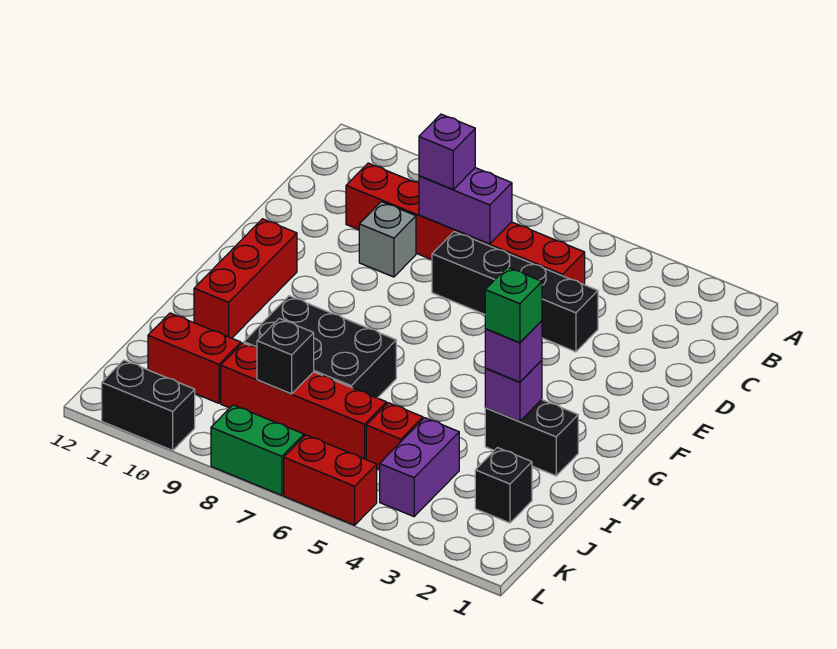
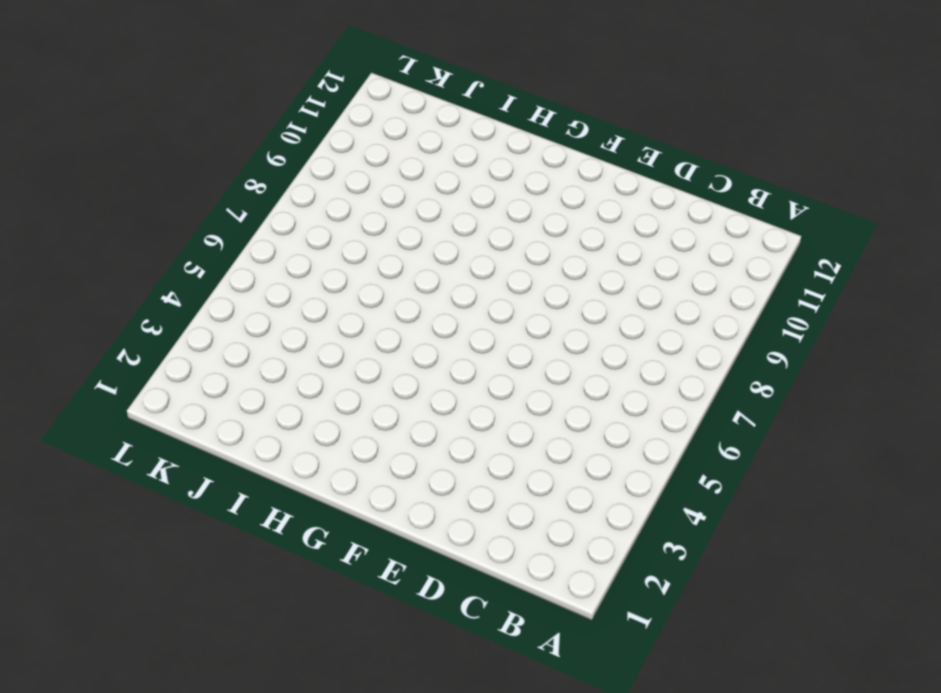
none -> red 1x6 brick [346,163,585,285]
none -> black 1x4 brick [432,232,598,352]
none -> grey 1x1 brick [359,202,416,277]

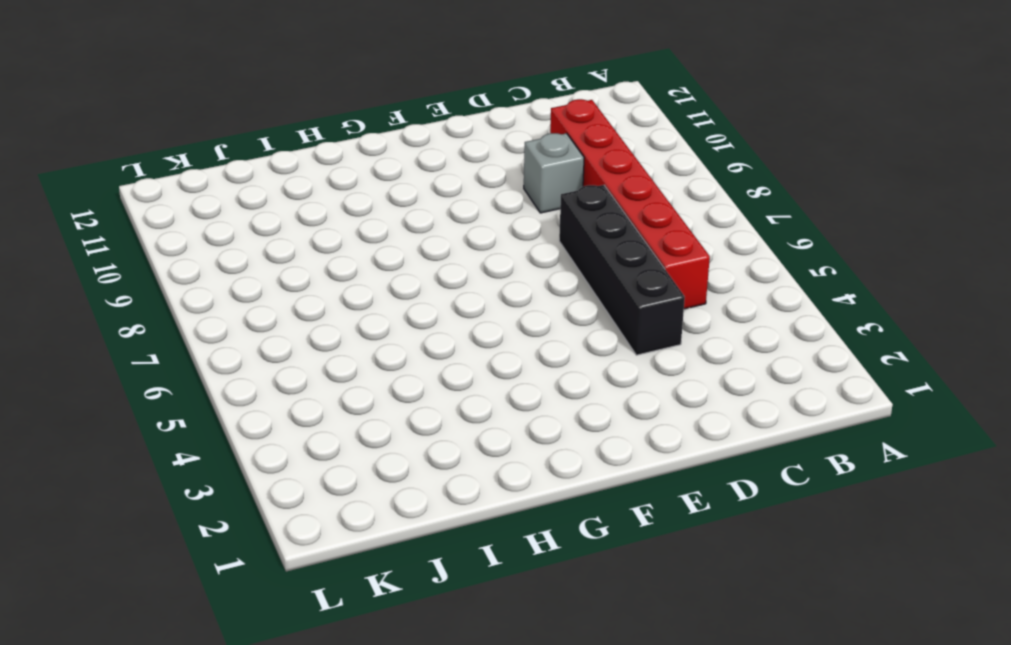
none -> red 1x3 brick [194,219,297,338]
none -> black 1x2 brick [485,400,578,476]
none -> black 2x3 brick [244,296,396,398]

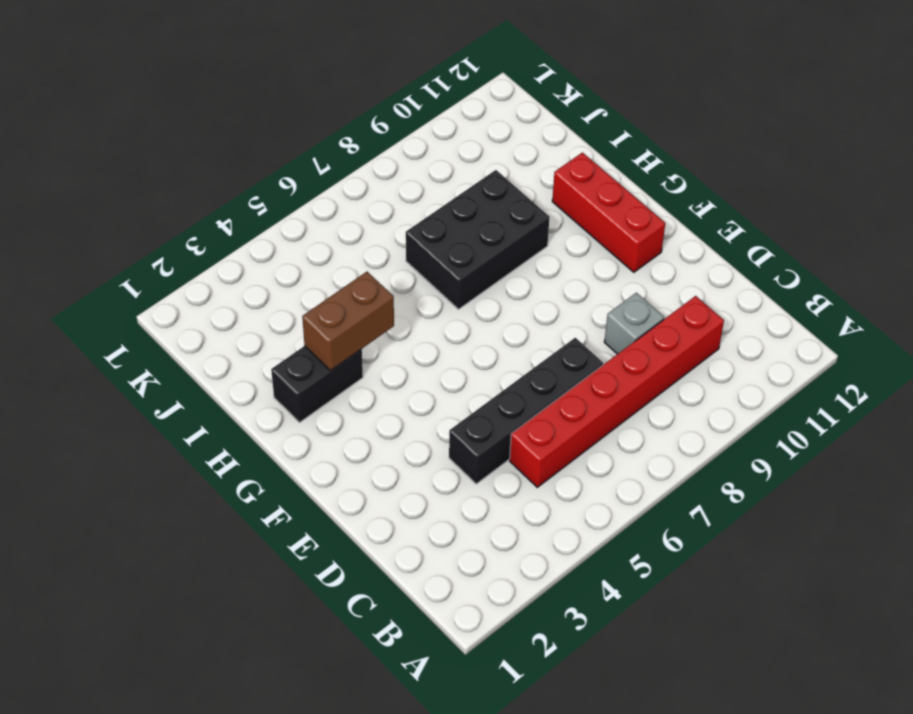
brown 1x2 brick [302,272,394,371] -> purple 1x1 brick [485,360,542,422]
none -> black 1x1 brick [475,448,532,523]
none -> purple 1x2 brick [380,418,459,517]
none -> red 1x1 brick [366,403,423,469]

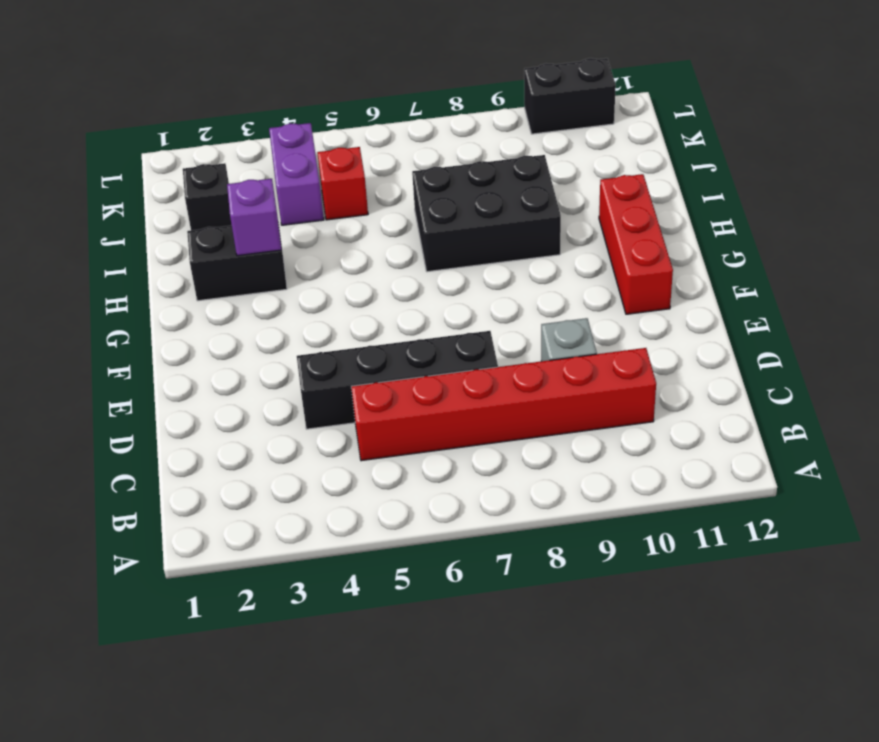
none -> red 1x4 brick [221,343,387,459]
none -> red 1x2 brick [148,313,241,403]
none -> red 1x2 brick [284,435,377,525]

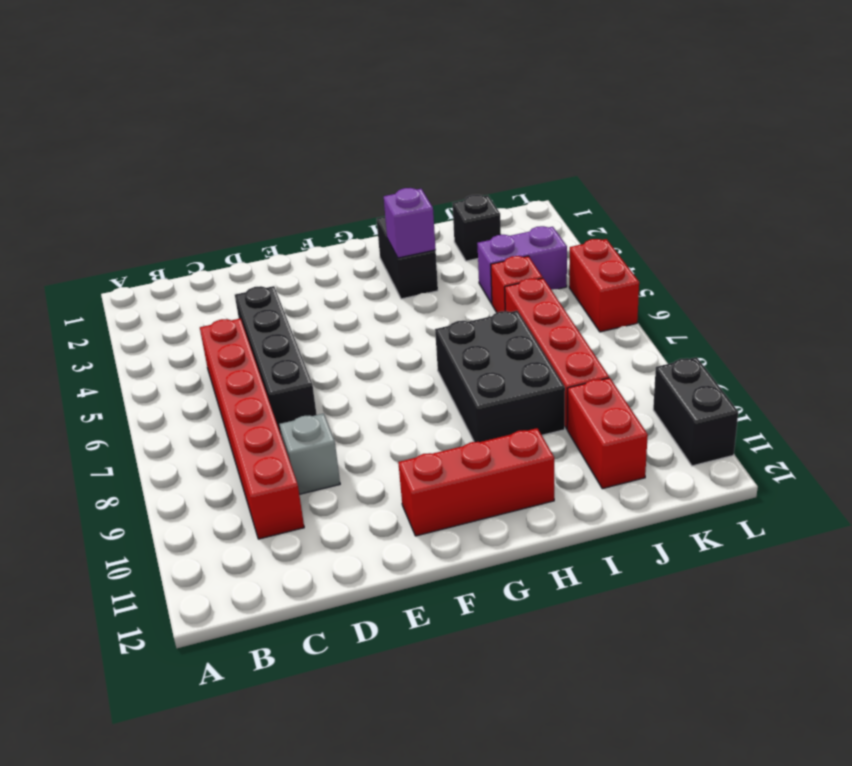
none -> green 1x2 brick [211,405,304,495]
none -> purple 1x2 brick [419,168,512,244]
none -> black 1x1 brick [257,318,314,394]

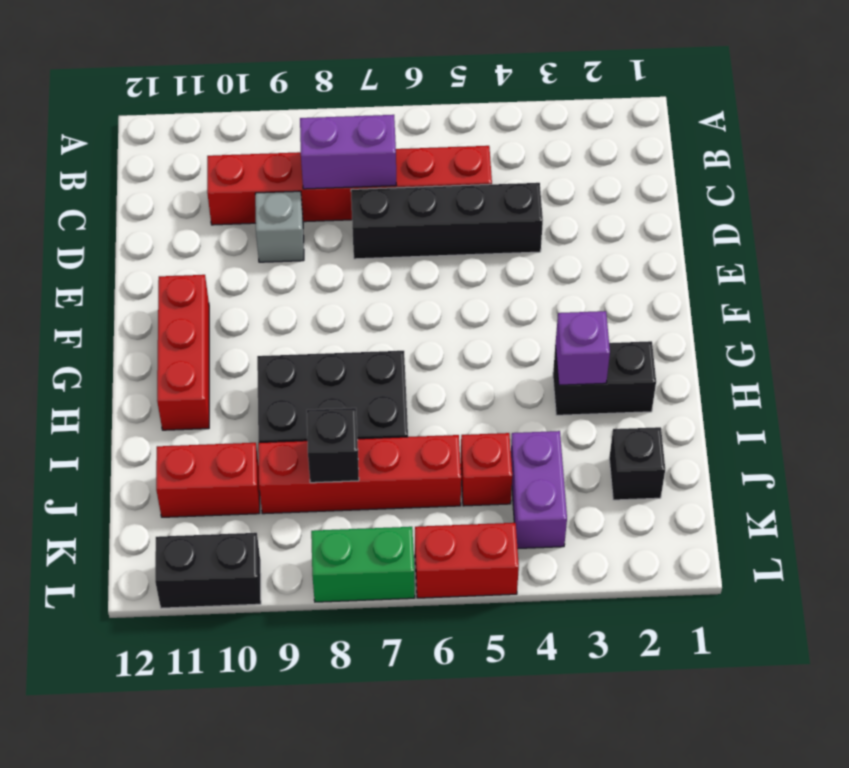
none -> purple 1x1 brick [419,114,475,189]
none -> purple 1x1 brick [485,321,542,382]
none -> green 1x1 brick [485,267,542,343]

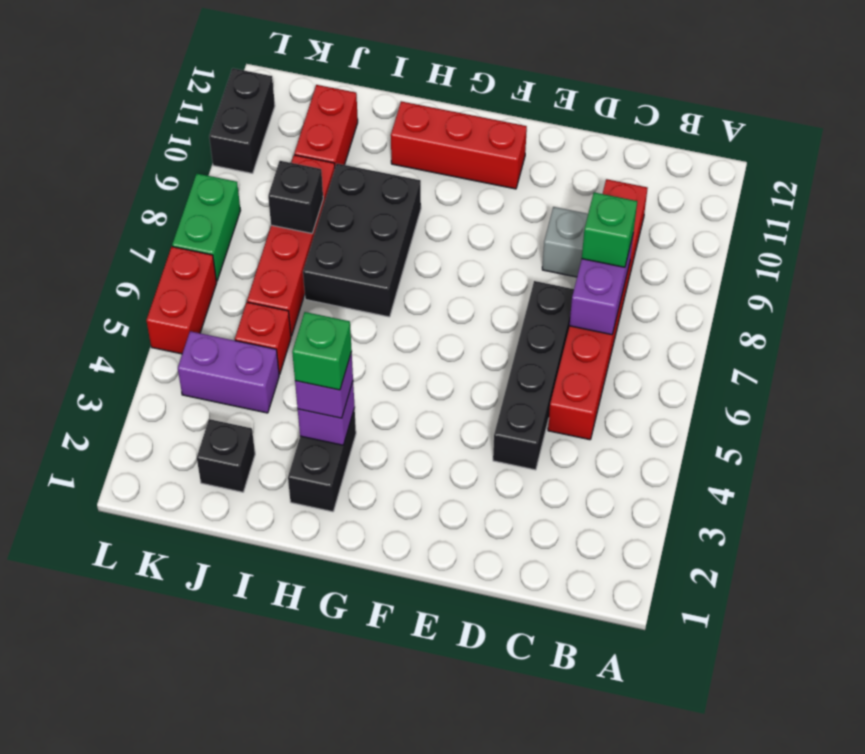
green 1x1 brick [582,192,637,267] -> purple 1x1 brick [419,114,475,189]

